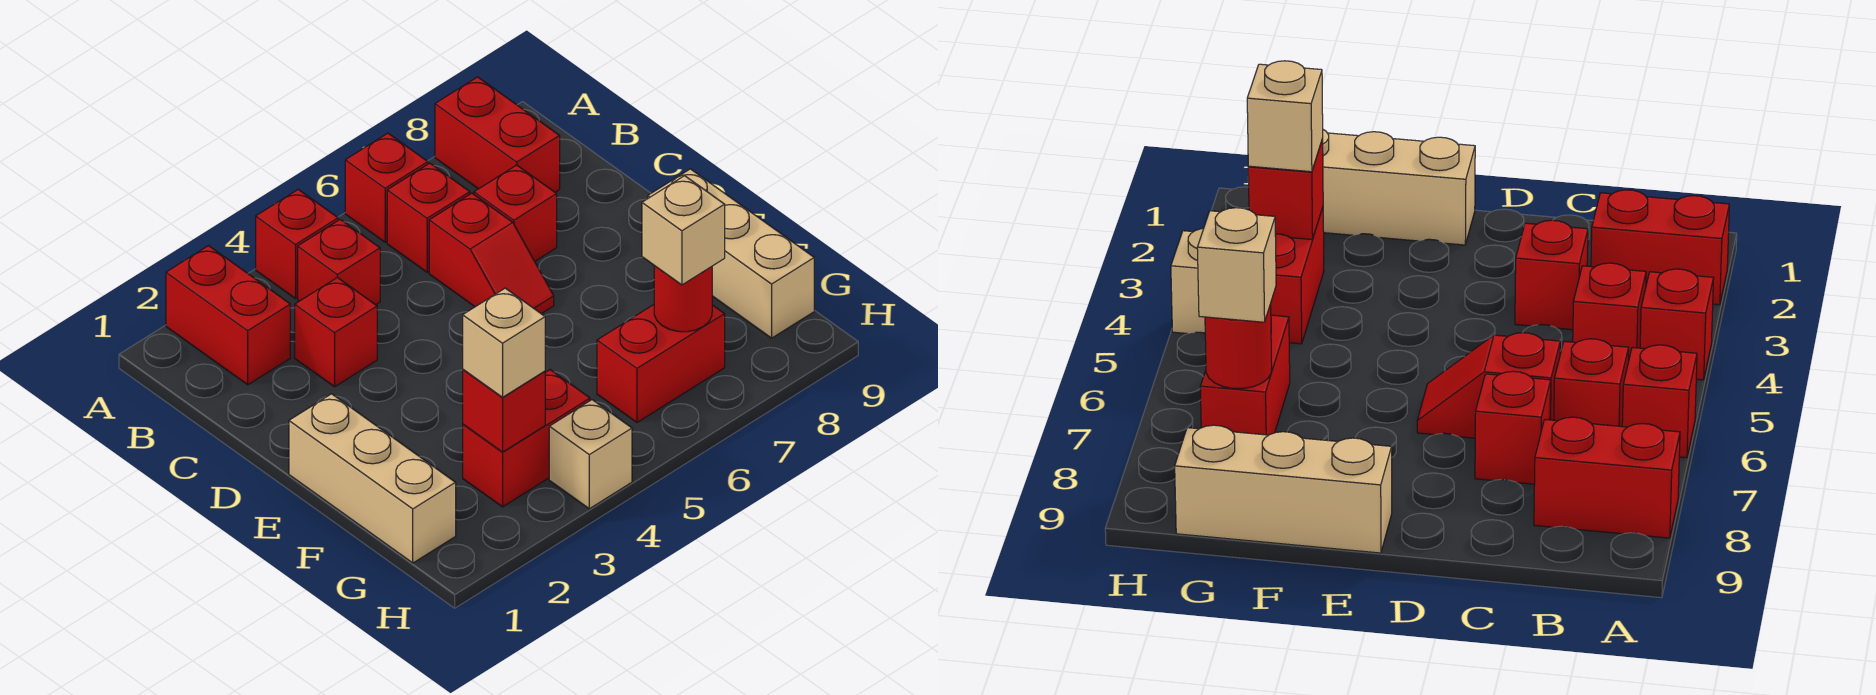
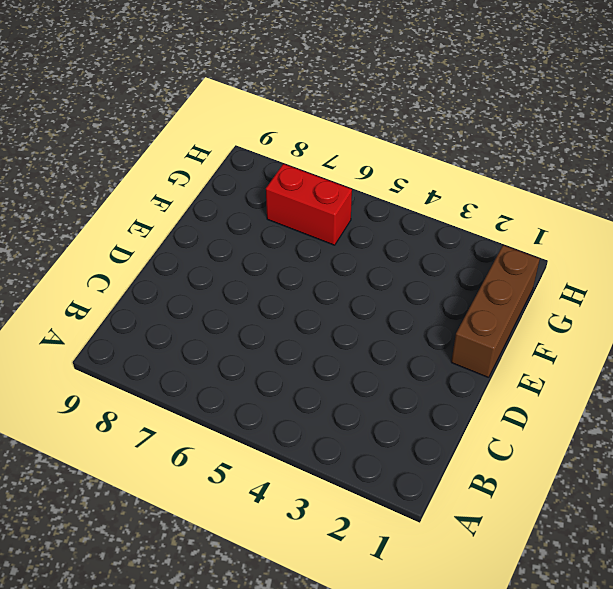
brown 1x3 brick [451,245,540,378] -> tan 1x3 brick [289,394,456,563]
none -> red 1x2 brick [166,246,290,385]
none -> red 1x1 brick [256,189,338,299]
none -> red 1x1 brick [345,133,428,242]

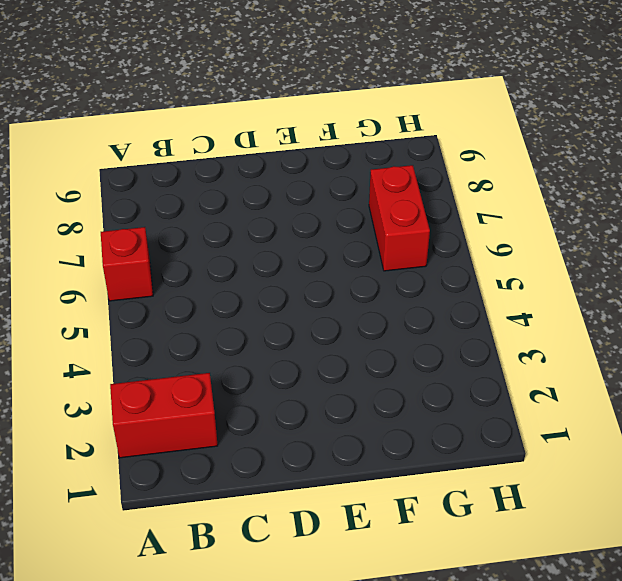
none -> red 1x1 brick [256,189,338,299]
none -> red 1x2 brick [435,77,560,192]
none -> red 1x1 brick [298,219,380,305]

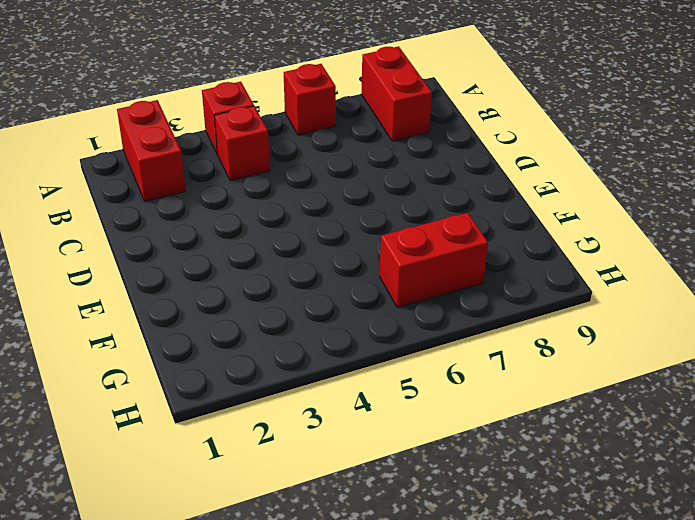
none -> red 1x1 brick [387,163,470,272]
none -> red 1x1 brick [295,278,377,387]
none -> red 1x2 slope [429,193,554,314]

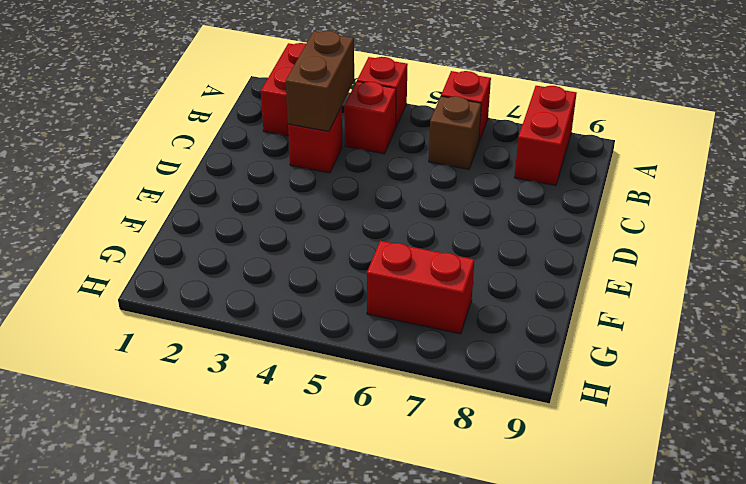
brown 1x2 brick [286,31,354,131] -> none
brown 1x1 brick [429,96,481,169] -> red 1x1 brick [387,163,470,272]
none -> red 1x2 slope [429,193,554,314]
none -> red 1x1 brick [474,165,557,261]
none -> tan 1x3 brick [289,394,456,563]

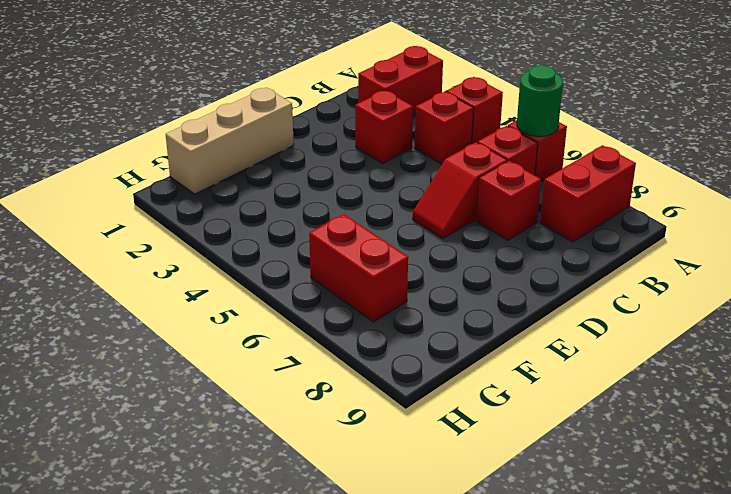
green 1x1 round brick [517,65,563,137] -> none
none -> tan 1x3 brick [648,169,814,338]
none -> red 1x2 brick [463,370,590,507]
none -> tan 1x1 brick [549,400,632,509]

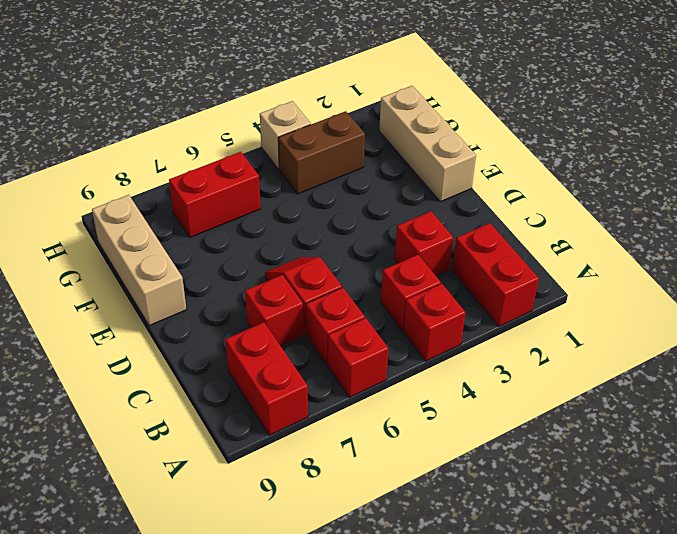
brown 1x2 brick [278,111,365,194] -> red 1x2 brick [463,370,590,507]
none -> red 1x1 brick [463,370,545,452]
none -> red 1x1 round brick [654,266,712,332]
none -> tan 1x1 brick [463,288,545,397]

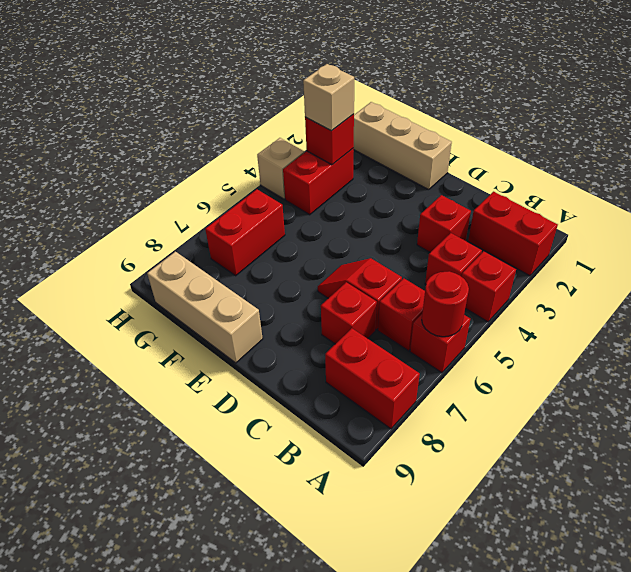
red 1x1 round brick [422,271,469,337] -> red 1x1 round brick moved to [654,266,712,332]
none -> tan 1x1 brick [642,176,725,285]

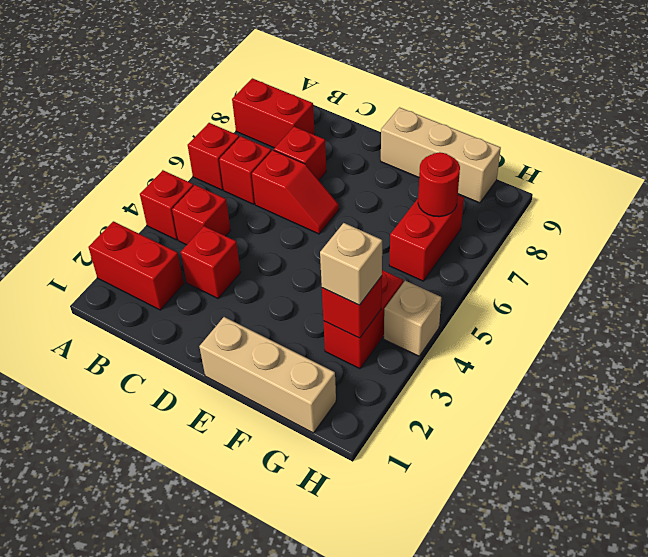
none -> tan 1x1 brick [642,176,725,285]

